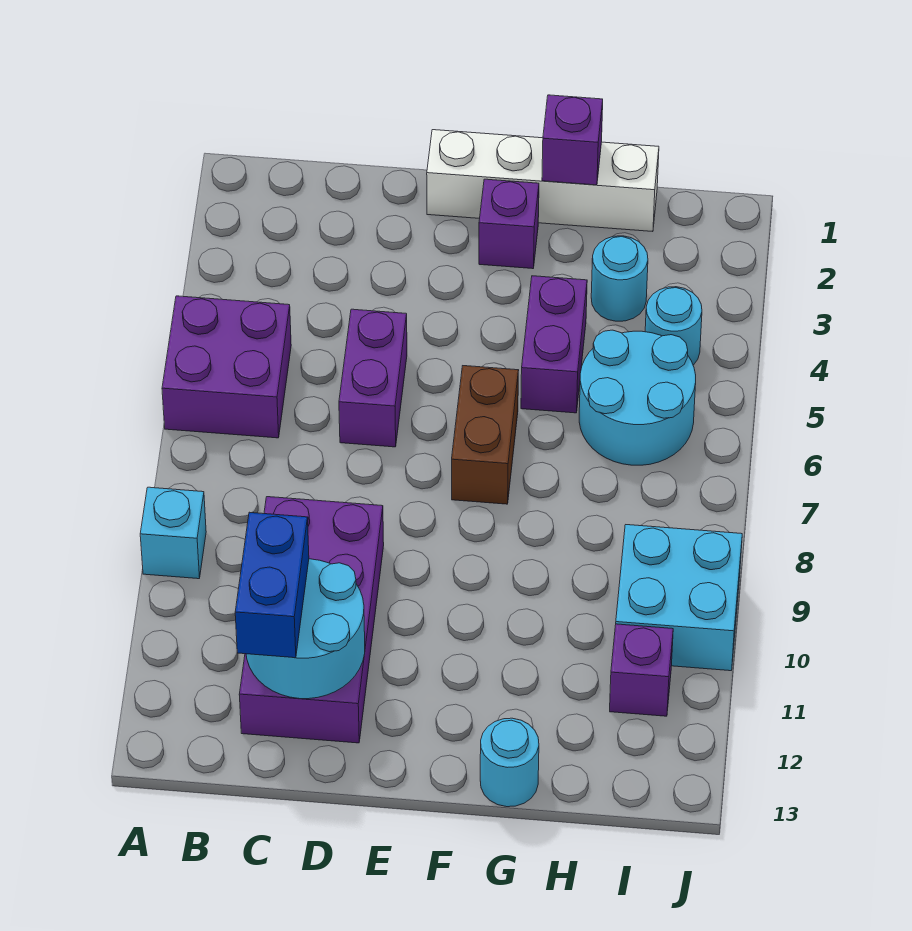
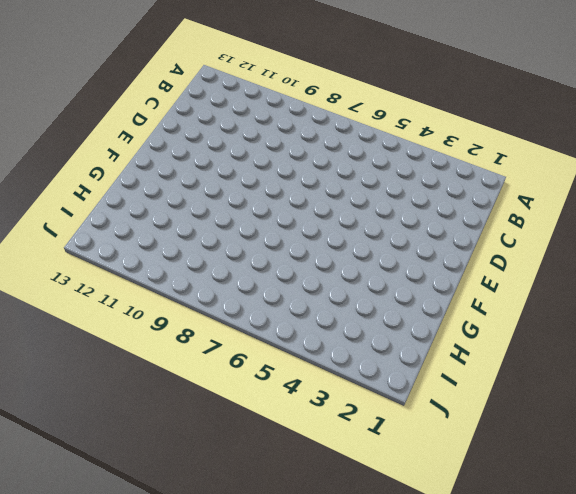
none -> purple 2x2 brick [162,296,291,438]
none -> cyan 1x1 brick [140,487,206,579]
none -> purple 2x4 brick [239,497,384,743]

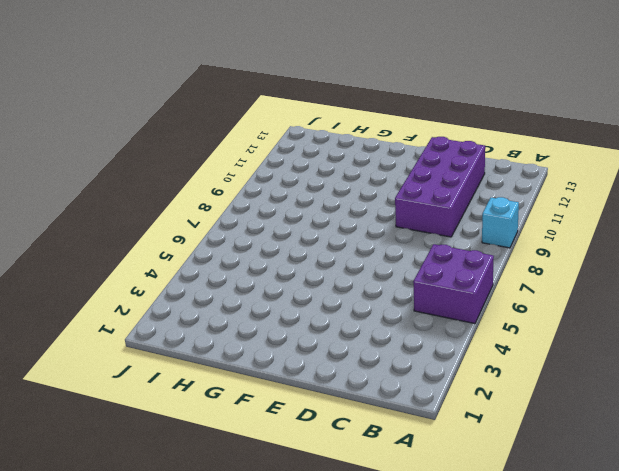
none -> purple 1x2 brick [339,309,407,447]
none -> white 1x4 brick [427,130,659,232]
none -> purple 1x1 brick [479,179,539,269]

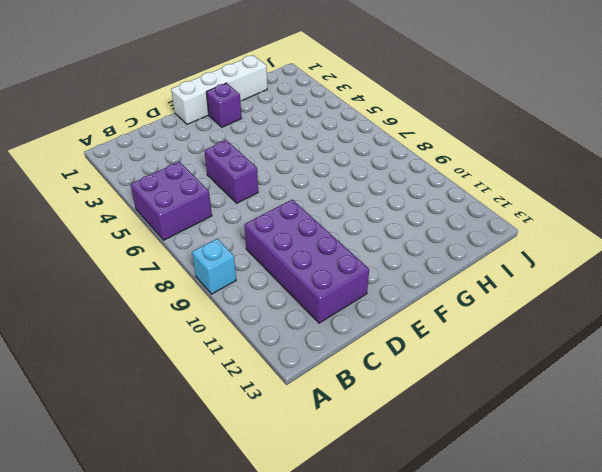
none -> brown 1x2 brick [452,366,519,504]
none -> purple 1x2 brick [521,276,587,413]
none -> cyan 1x1 round brick [480,718,539,807]

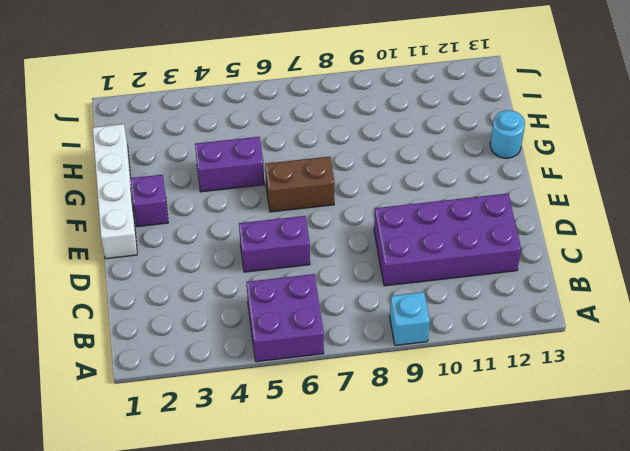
none -> cyan 1x1 round brick [591,236,648,321]
none -> cyan 2x2 round brick [579,330,696,465]
none -> cyan 1x1 round brick [645,287,702,365]

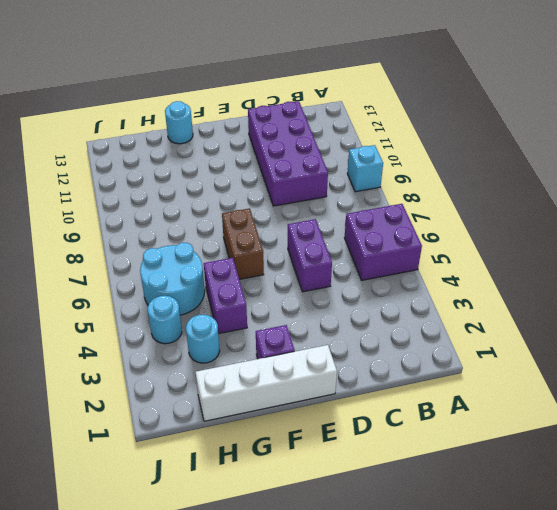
none -> cyan 2x2 brick [616,525,742,671]
none -> purple 1x1 brick [610,624,673,716]
none -> cyan 2x2 round brick [246,559,365,699]

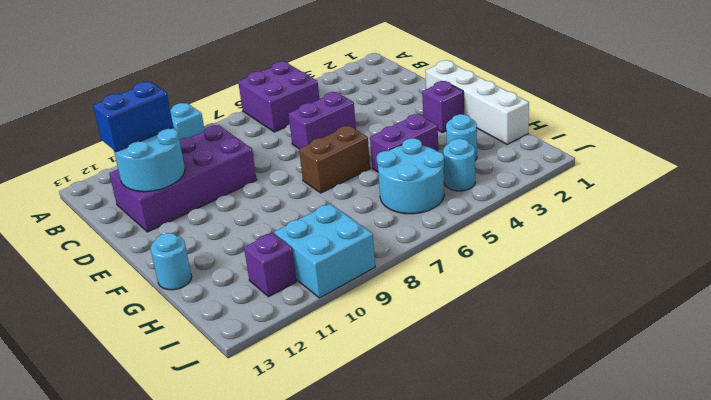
none -> purple 1x1 brick [542,95,603,185]

